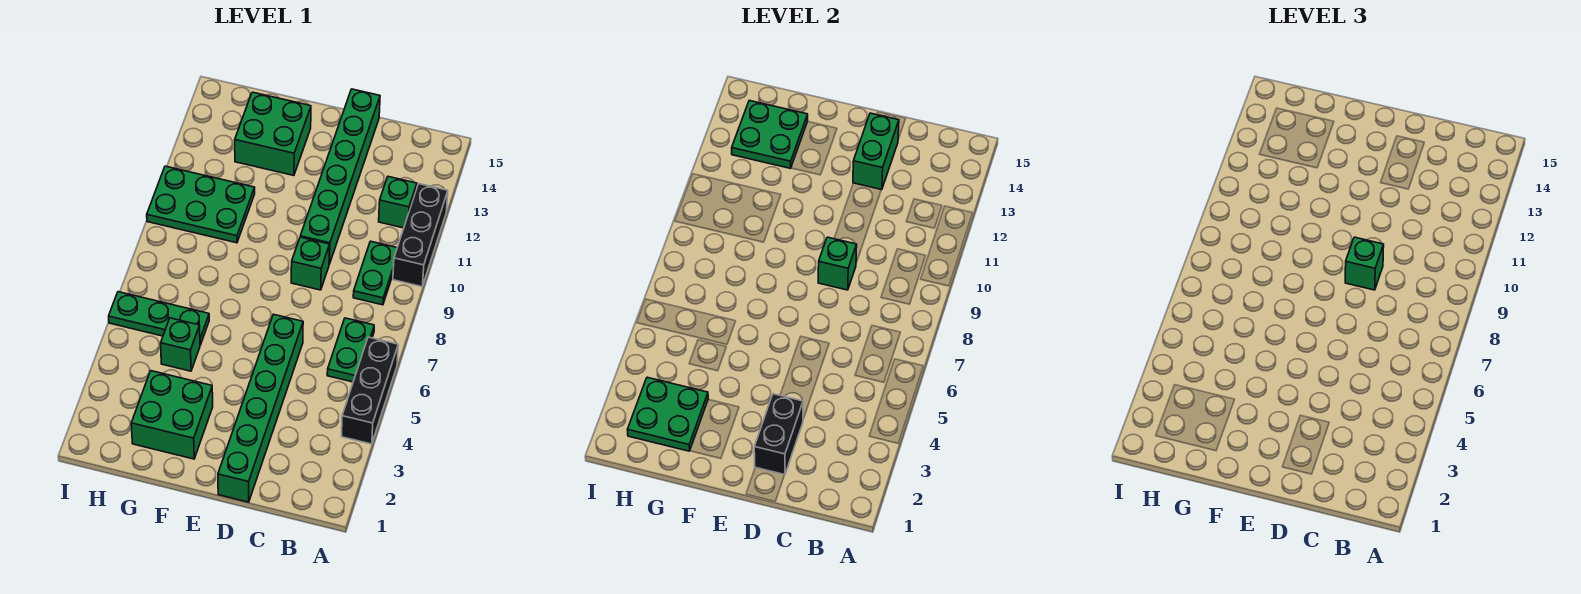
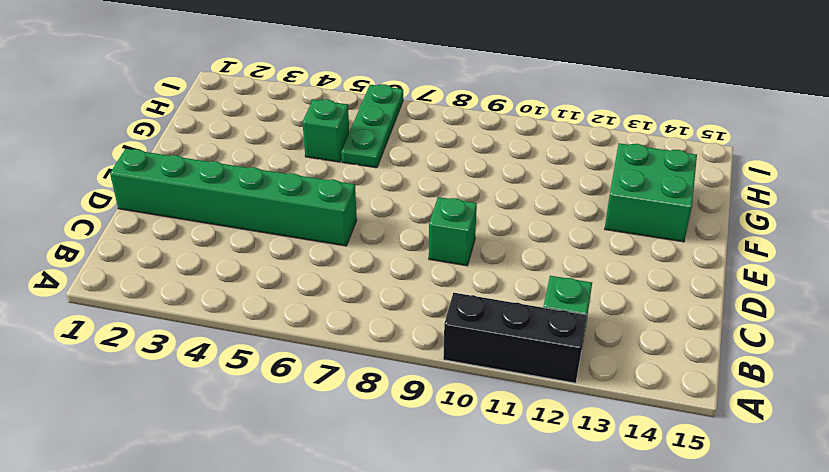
none -> black 1x3 brick [342,337,398,444]
none -> green 1x2 plate [327,318,374,382]
none -> green 1x2 plate [353,241,397,305]

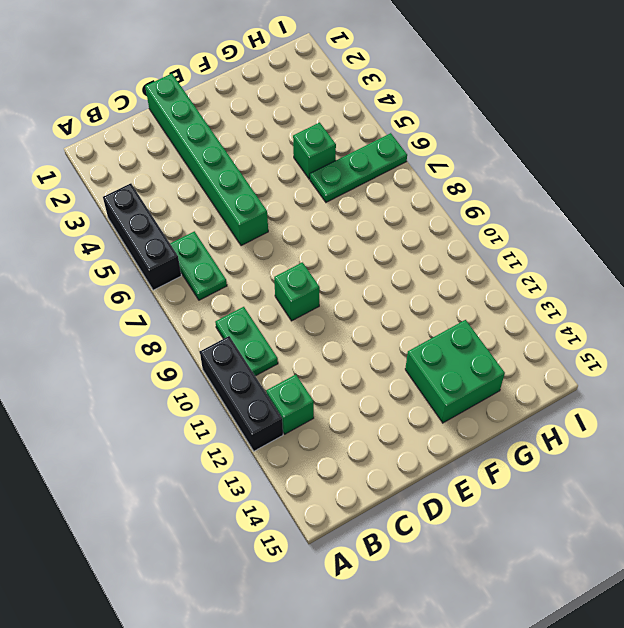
none -> green 1x6 brick [300,89,380,264]
none -> green 2x2 brick [131,371,213,459]
none -> green 2x3 plate [147,166,255,243]

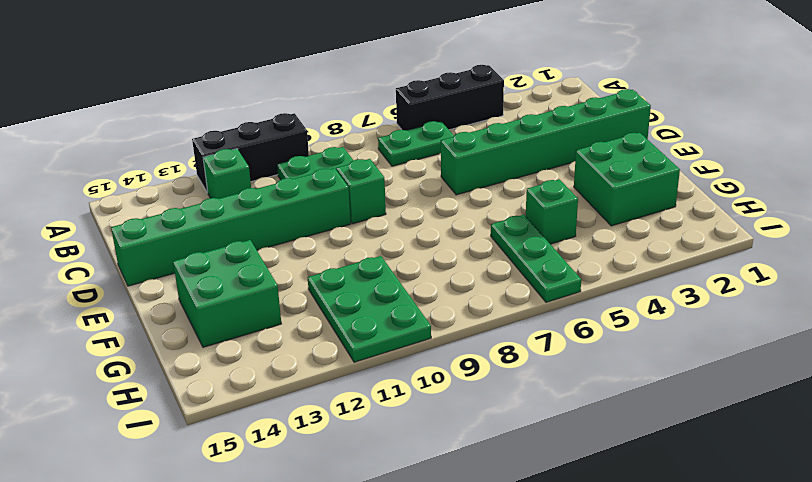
none -> black 1x2 brick [754,394,803,475]
none -> green 1x1 brick [818,237,857,290]
none -> green 1x2 brick [853,113,899,190]

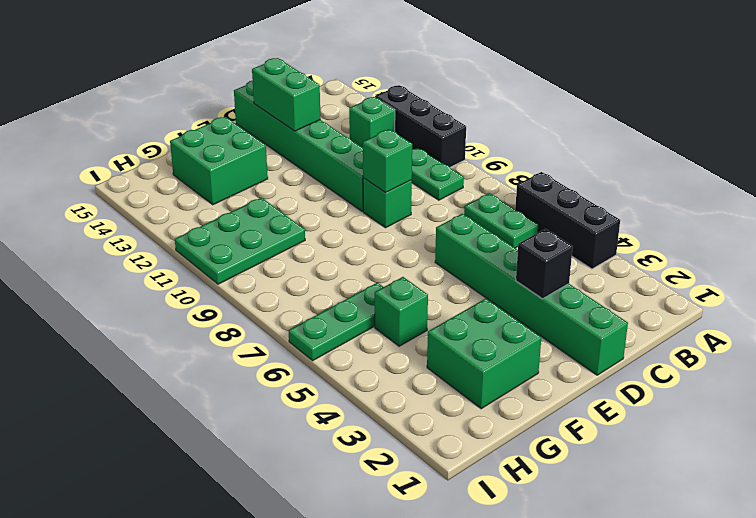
black 1x1 brick [516,229,573,299] -> black 1x2 brick [754,394,803,475]
none -> green 2x2 plate [627,377,708,451]
none -> green 2x2 plate [732,101,808,168]
none -> green 1x1 brick [1345,237,1384,290]

